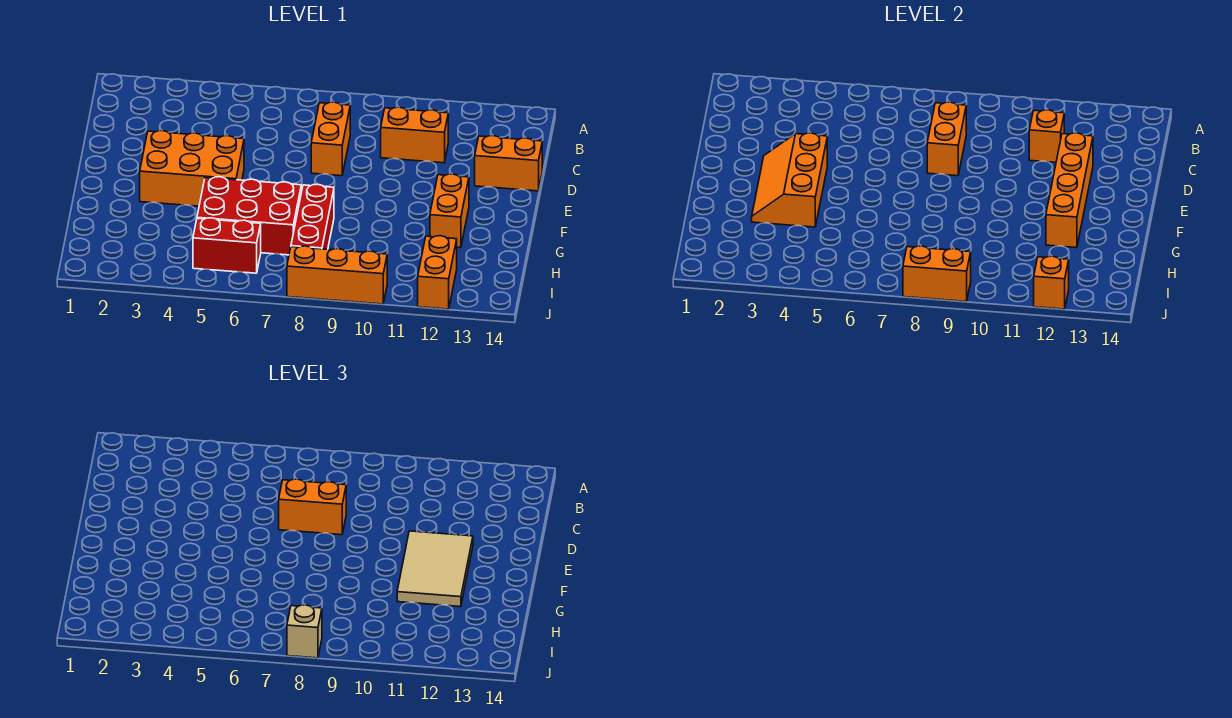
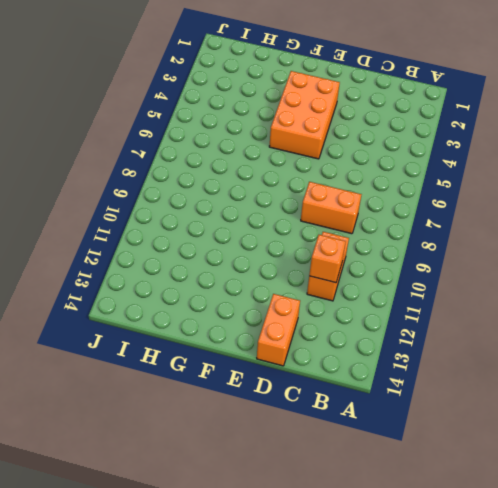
none -> orange 1x2 brick [430,174,469,248]
none -> red 2x3 brick [197,177,301,255]
none -> red 1x3 brick [291,184,334,249]

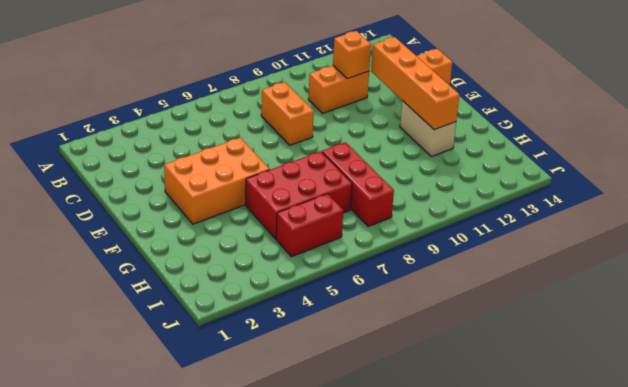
tan 1x2 brick [400,101,456,157] -> orange 1x2 brick [430,174,469,248]
none -> orange 1x2 brick [418,236,457,309]
none -> orange 1x3 brick [287,246,387,304]
none -> orange 1x2 brick [927,102,966,176]

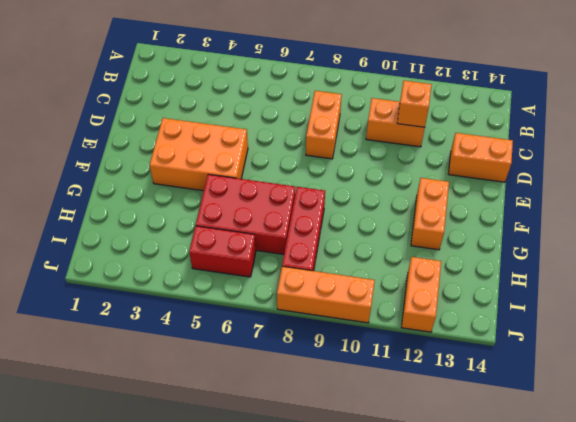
none -> orange 1x2 brick [927,102,966,176]
none -> orange 1x4 brick [1046,133,1093,248]
none -> orange 2x3 slope [752,133,827,227]

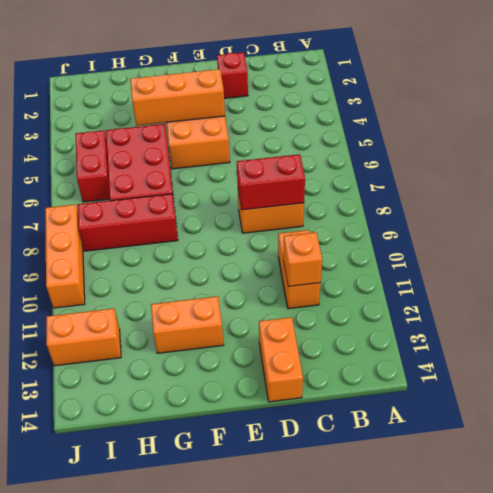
red 1x2 brick [237,154,305,210] -> orange 1x2 brick [927,102,966,176]
red 1x1 brick [217,52,248,98] -> none
none -> orange 1x4 brick [1046,133,1093,248]
none -> orange 1x2 brick [903,246,971,302]
none -> orange 1x1 brick [1034,256,1069,309]

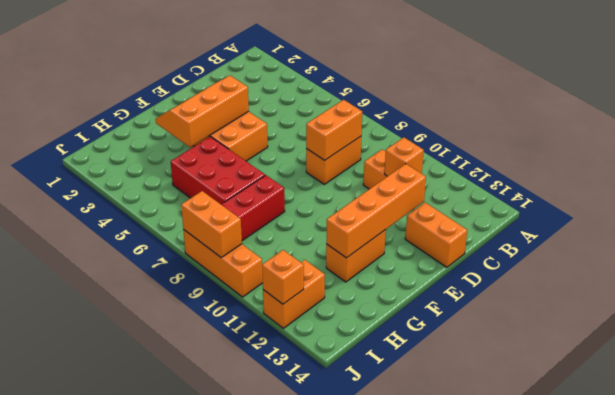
none -> red 1x2 brick [193,218,261,273]
none -> orange 1x2 brick [279,479,346,535]
none -> tan 2x3 tile [397,531,473,607]

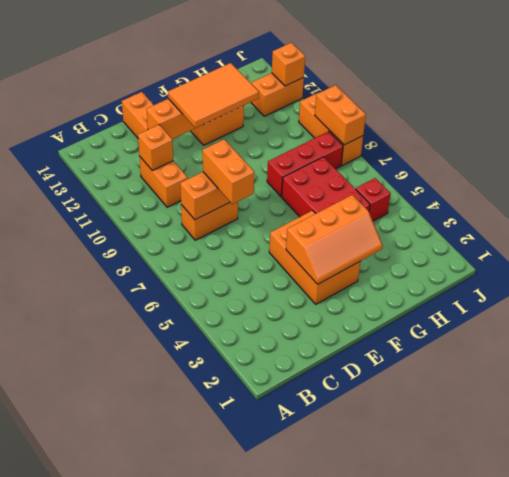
orange 2x3 tile [168,63,259,128] -> tan 2x3 tile [397,531,473,607]
red 1x1 brick [356,178,391,221] -> red 1x2 brick [193,218,261,273]
none -> tan 1x1 brick [287,605,322,658]

